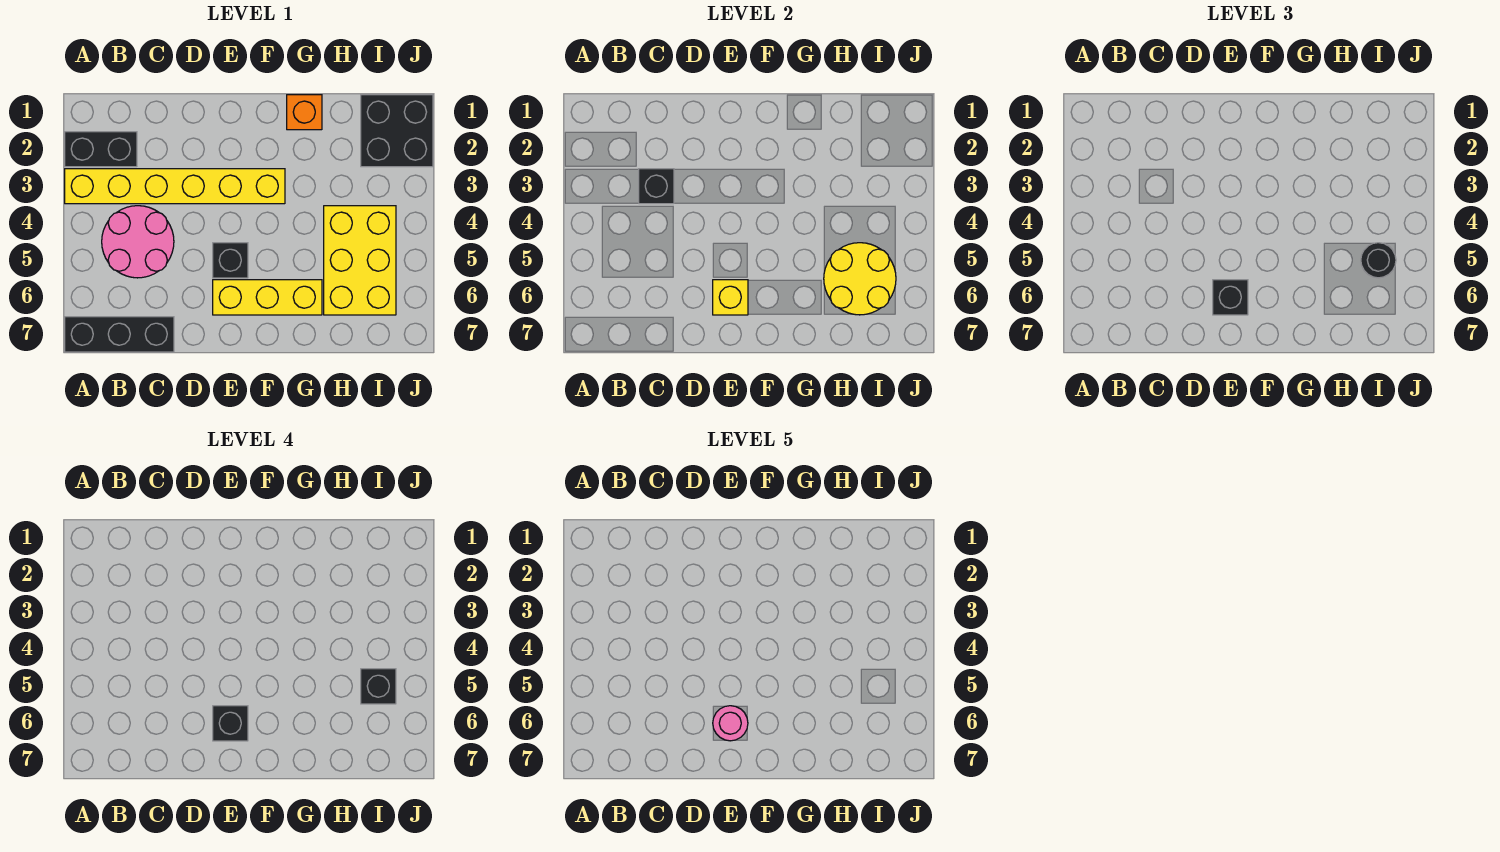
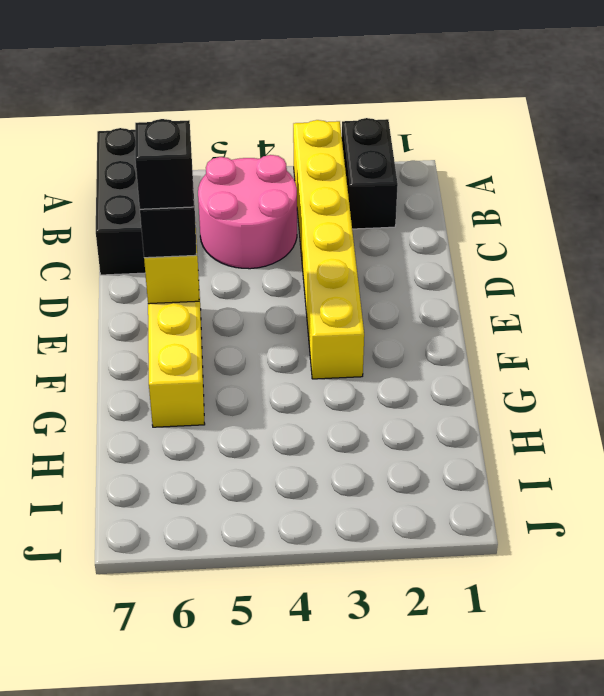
none -> black 1x1 brick [213,243,248,278]
none -> orange 1x1 brick [287,95,322,130]
none -> yellow 2x3 brick [324,206,396,315]

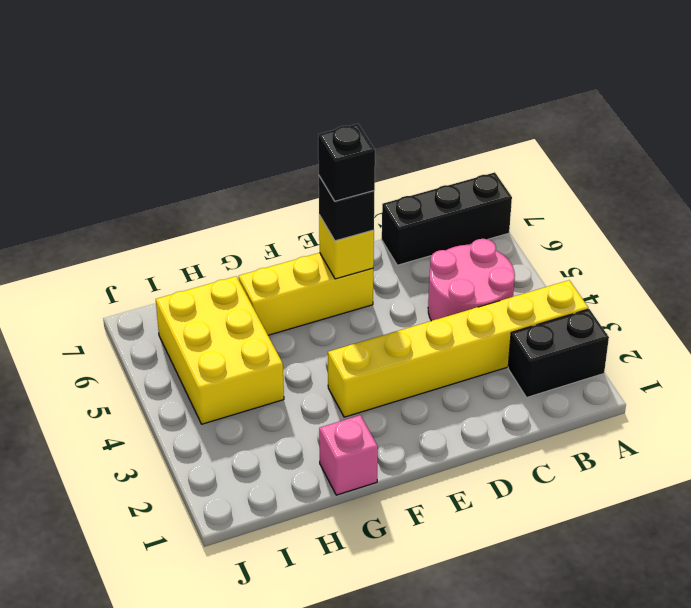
pink 1x1 brick [319,415,378,495] -> orange 1x1 brick [287,95,322,130]
none -> black 1x1 brick [213,243,248,278]
none -> black 2x2 brick [361,95,433,167]
none -> black 1x1 brick [639,169,674,204]

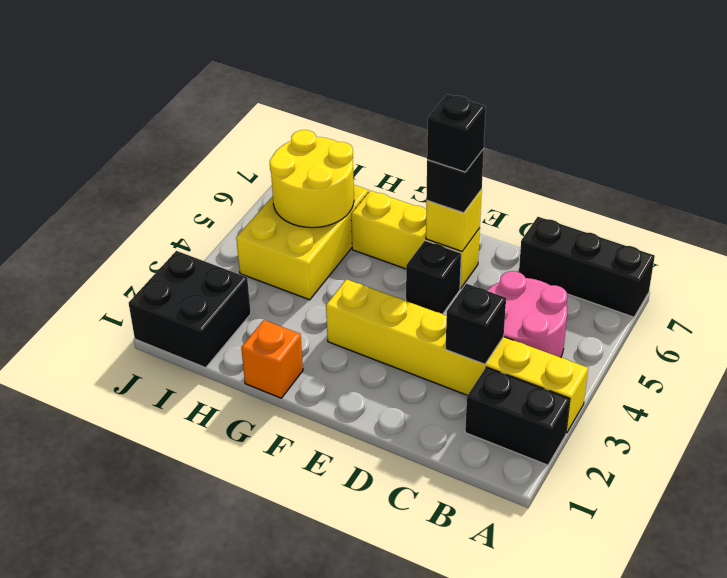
none -> black 1x1 round brick [1361,243,1396,278]
none -> black 1x1 brick [361,669,396,704]
none -> pink 1x1 round brick [713,706,748,741]

